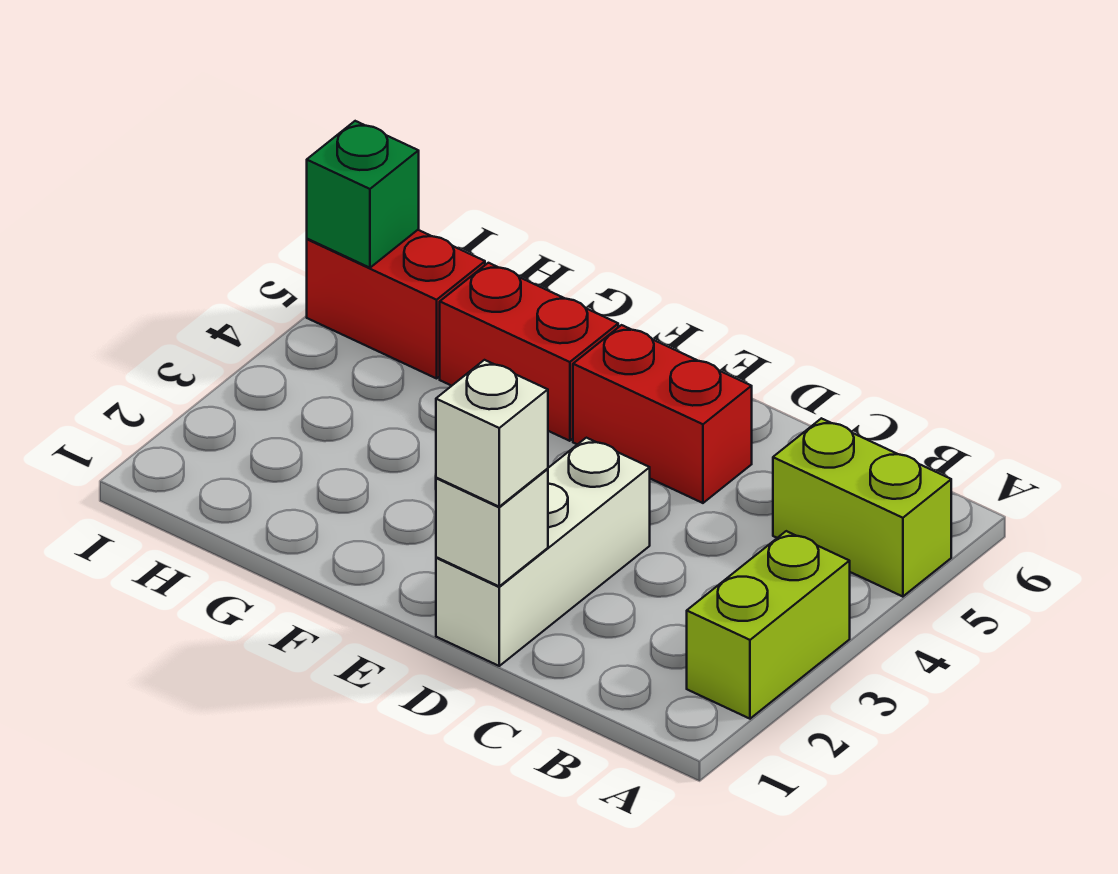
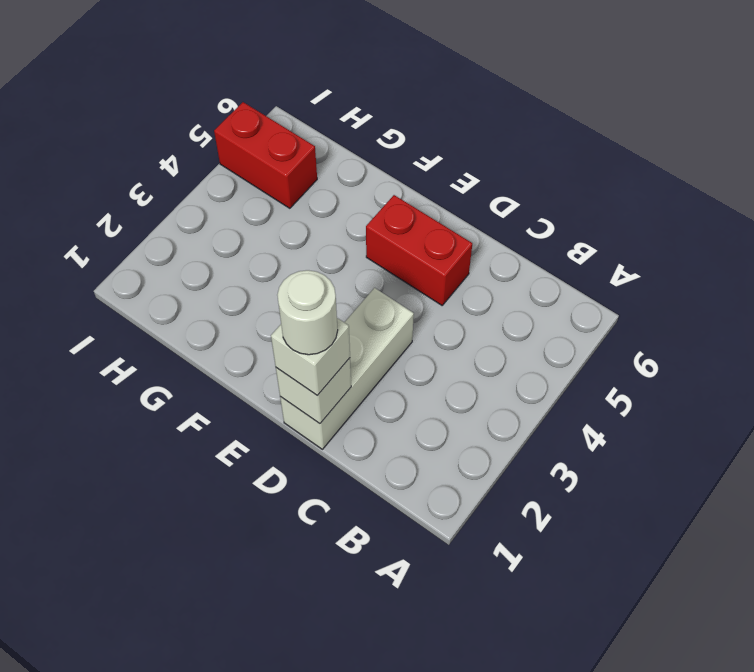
white 1x1 round brick [277,270,338,355] -> none
none -> lime 1x2 brick [687,531,850,719]
none -> lime 1x2 brick [773,418,951,597]

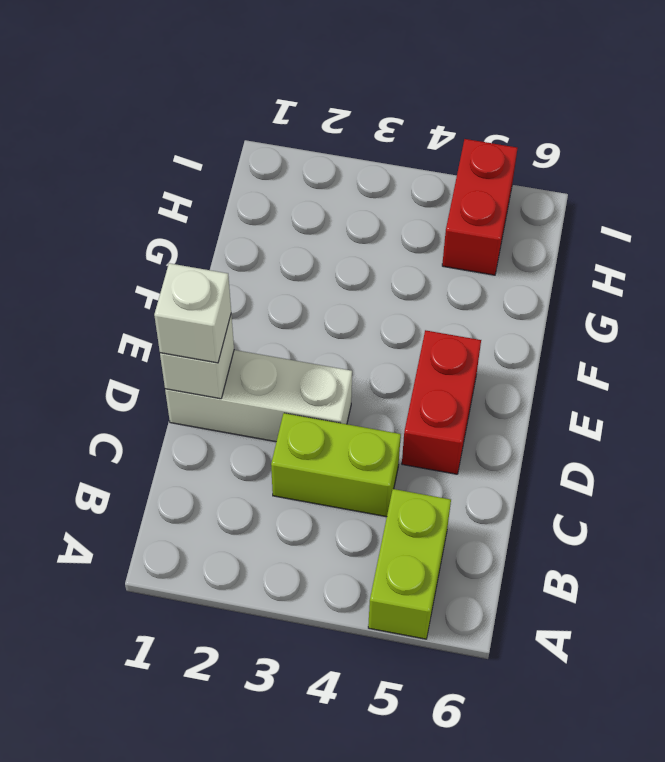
lime 1x2 brick [271,413,401,517] -> lime 1x2 brick moved to [687,531,850,719]
none -> red 1x2 brick [440,263,618,441]
none -> green 1x1 brick [307,121,419,268]

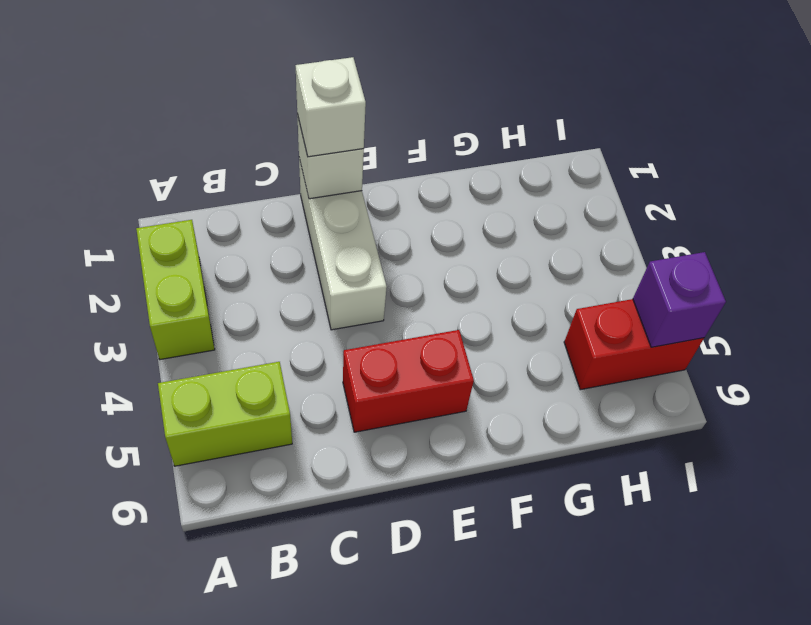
purple 1x1 brick [633,252,726,347] -> green 1x1 brick [307,121,419,268]
none -> red 1x2 brick [440,263,618,441]

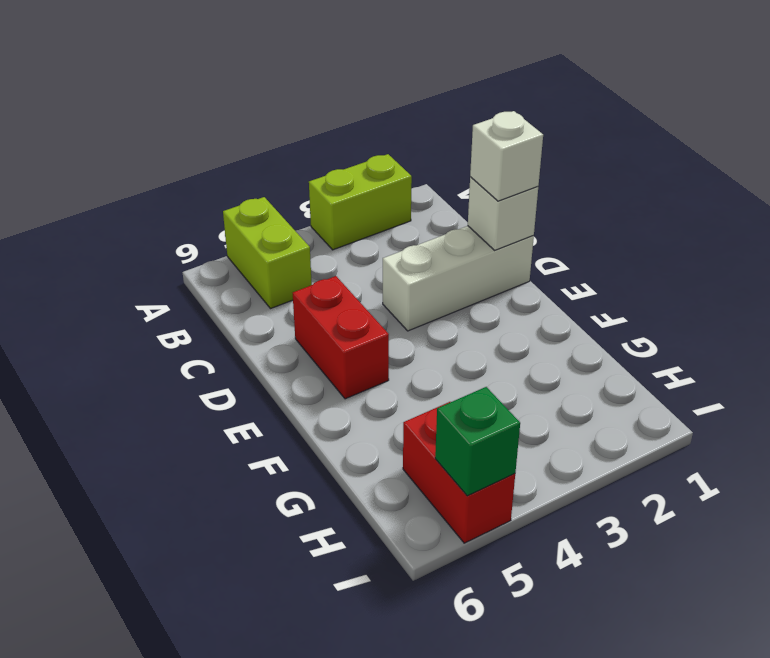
none -> red 1x2 brick [440,263,618,441]

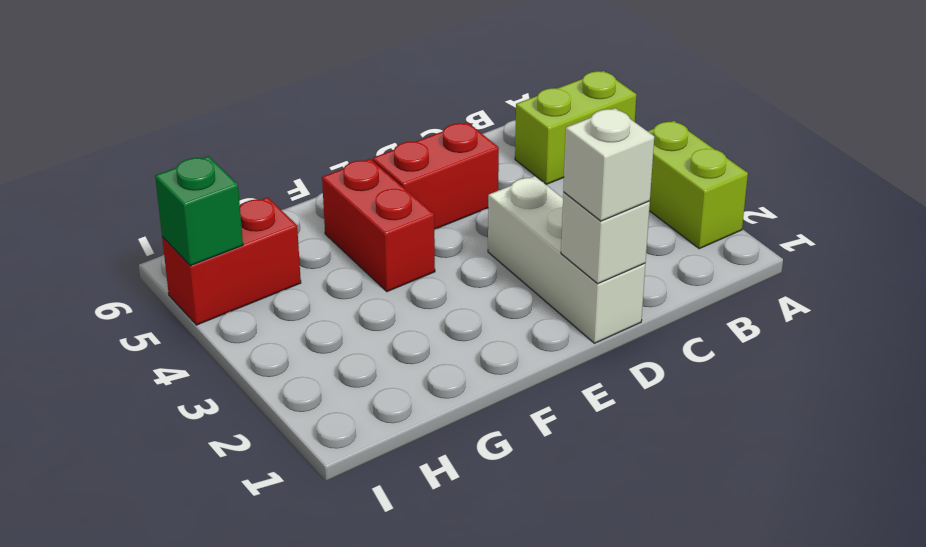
red 1x2 brick [322,159,435,292] -> red 1x2 brick turned to [440,263,618,441]

